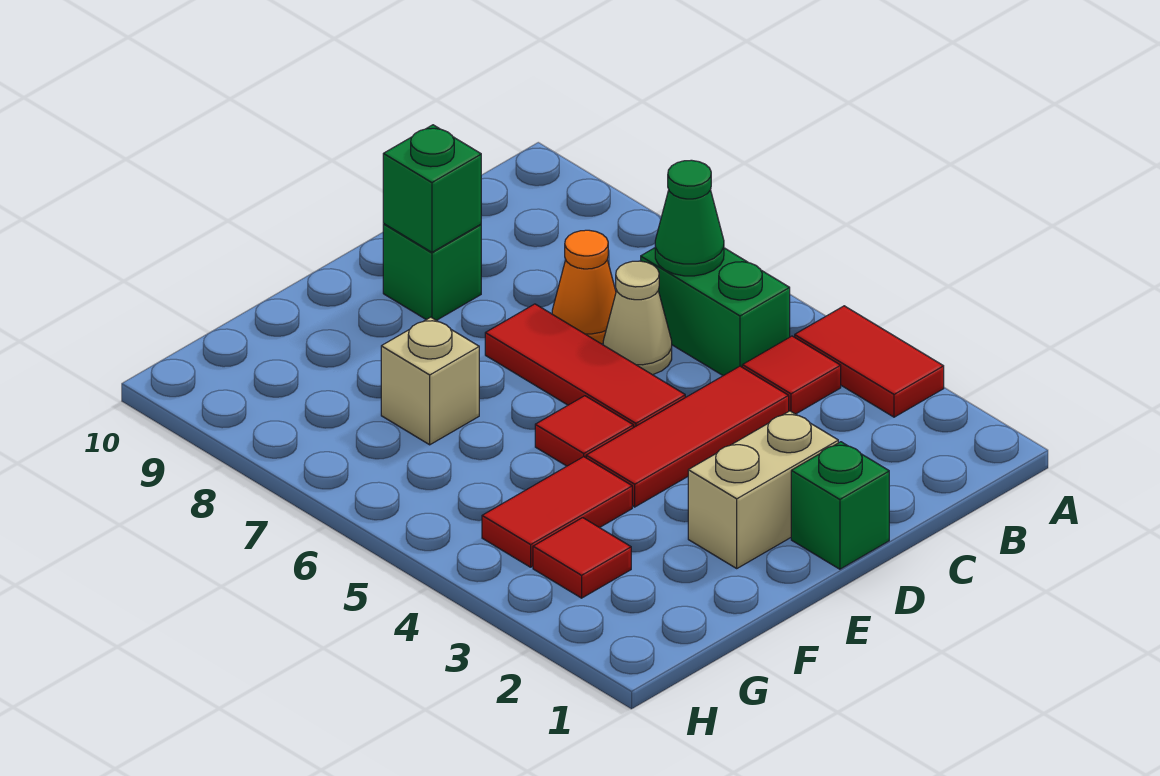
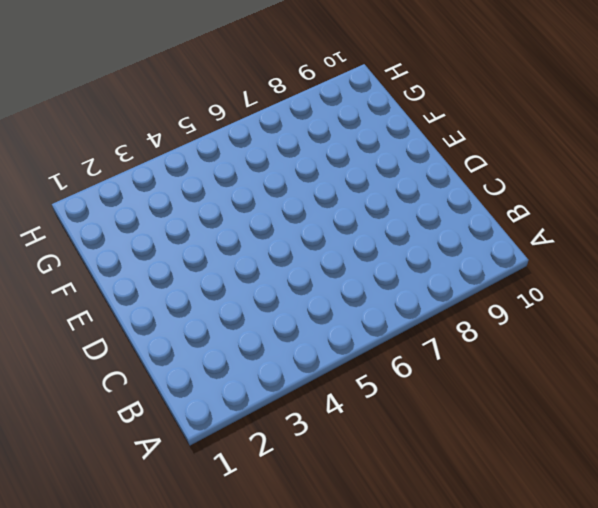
none -> red 1x2 tile [795,306,944,417]
none -> red 1x1 tile [742,336,841,414]
none -> green 1x2 brick [641,248,790,376]

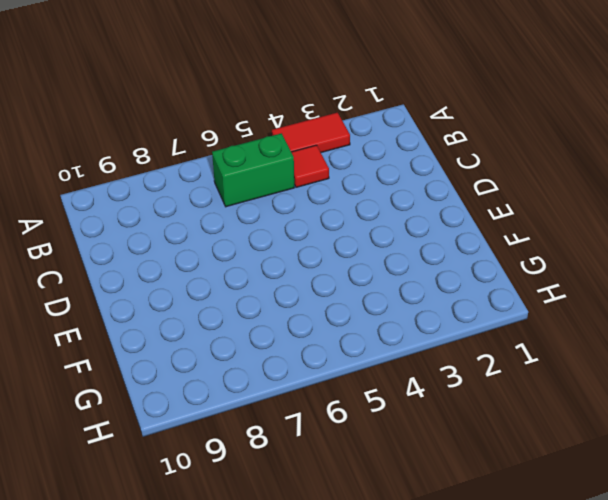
none -> red 1x3 tile [586,366,789,507]
none -> tan 1x1 cone [603,261,672,375]
none -> orange 1x1 cone [552,230,616,344]

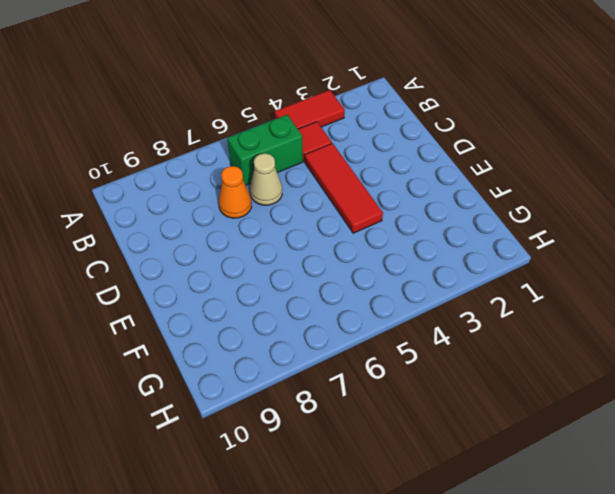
none -> green 1x1 brick [791,442,889,569]
none -> tan 1x2 brick [688,411,838,568]
none -> red 1x3 tile [485,304,685,428]

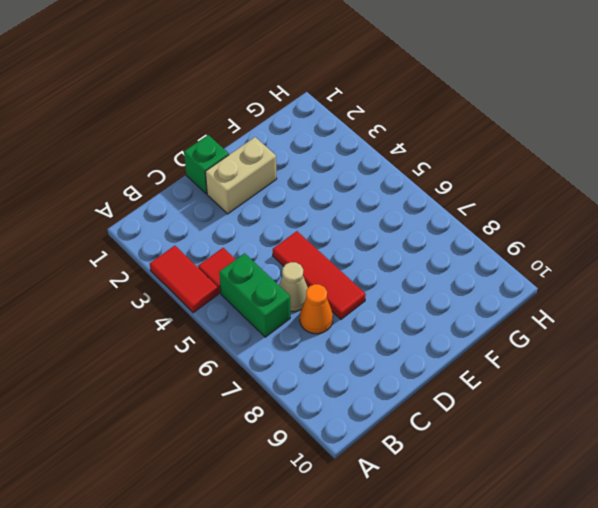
none -> red 1x3 tile [586,366,789,507]
none -> green 1x1 brick [383,224,481,320]
none -> red 1x1 tile [535,396,633,466]

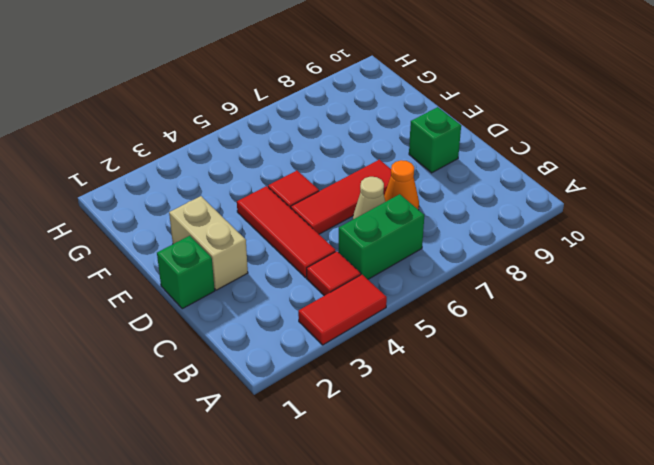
none -> red 1x2 tile [482,457,632,567]
none -> tan 1x1 brick [381,317,479,445]
none -> red 1x1 tile [533,518,631,598]

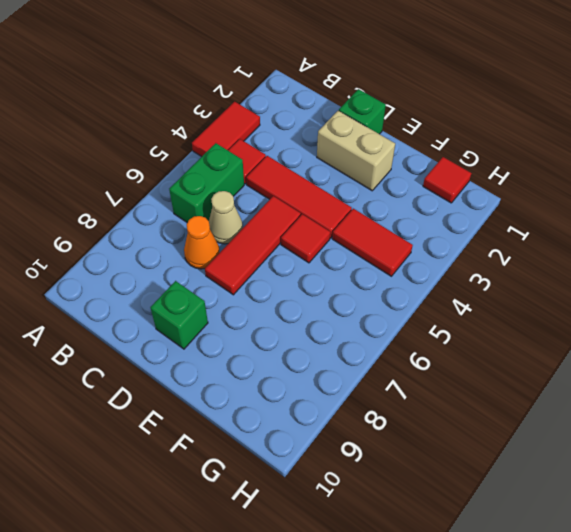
red 1x1 tile [423,157,471,203] -> red 1x1 tile moved to [533,518,631,598]
none -> tan 1x1 brick [381,317,479,445]
none -> green 1x1 cone [655,160,724,276]
none -> green 1x1 brick [383,125,481,252]

